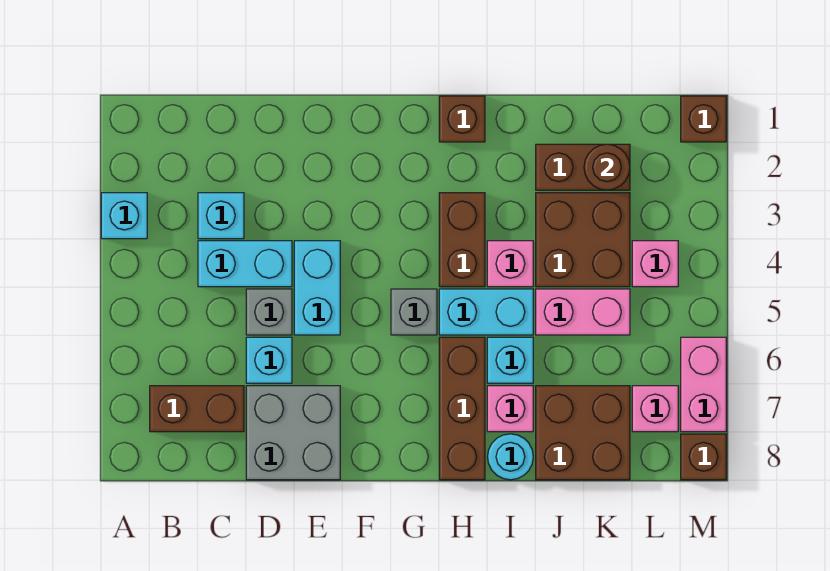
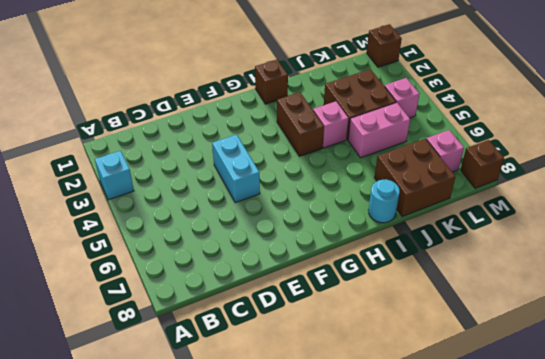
none -> brown 1x2 brick [150,386,244,432]
none -> cyan 1x1 brick [198,193,244,239]
none -> cyan 1x2 brick [198,241,292,287]

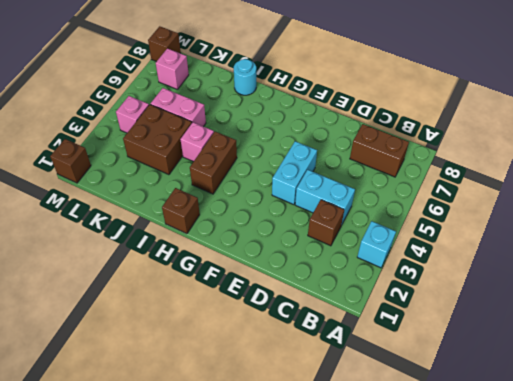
brown 1x1 brick [308,200,344,246] -> cyan 1x1 brick [198,193,244,239]
none -> grey 1x1 brick [246,289,292,335]
none -> cyan 1x1 brick [246,337,292,383]
none -> grey 2x2 brick [246,386,340,480]

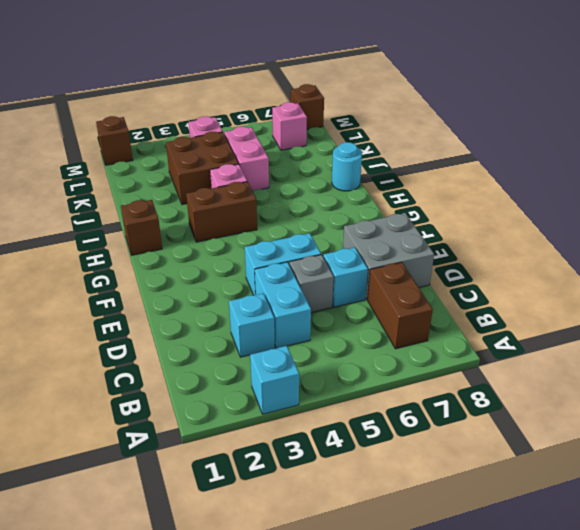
none -> grey 1x1 brick [391,289,437,335]
none -> cyan 1x2 brick [439,289,533,335]
none -> brown 1x3 brick [439,337,485,480]

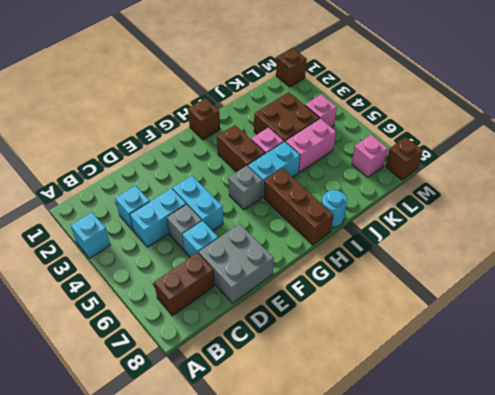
none -> cyan 1x1 brick [487,337,533,383]
none -> pink 1x1 brick [487,386,533,432]
none -> brown 1x2 brick [536,144,630,190]

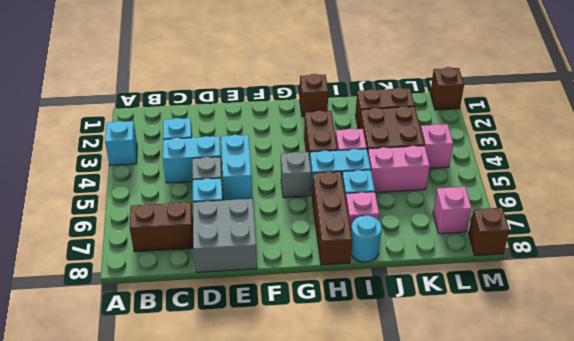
none -> brown 2x2 brick [536,386,630,480]
none -> pink 1x2 brick [681,337,726,432]
none -> brown 1x1 round brick [584,144,630,190]

